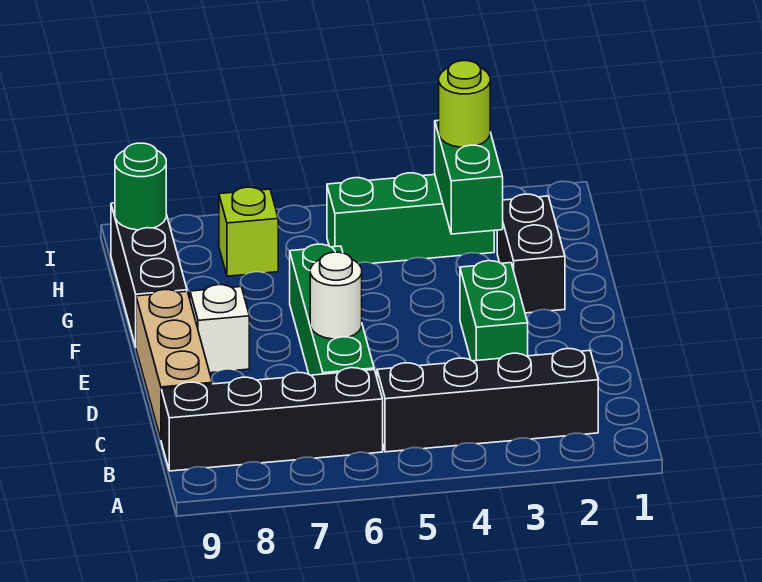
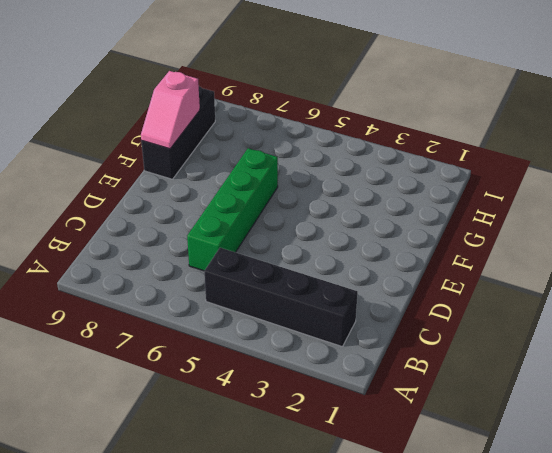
pink 1x2 slope [141,71,200,149] -> none
none -> black 1x4 brick [161,368,383,471]
none -> tan 1x3 brick [136,290,212,439]
none -> green 1x2 brick [460,261,528,361]

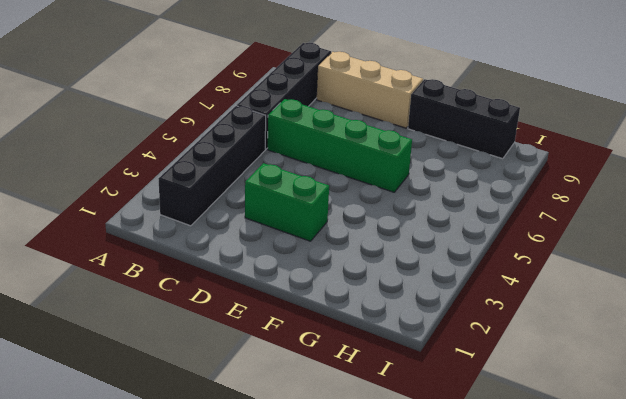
none -> white 1x1 brick [190,285,249,373]
none -> black 1x2 brick [497,194,565,313]
none -> green 1x3 brick [327,173,494,263]

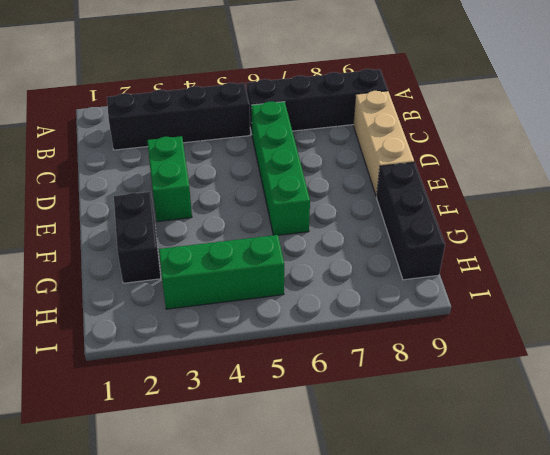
none -> white 1x1 brick [190,285,249,373]
none -> lime 1x1 brick [219,187,278,276]
none -> white 1x1 round brick [310,252,362,339]

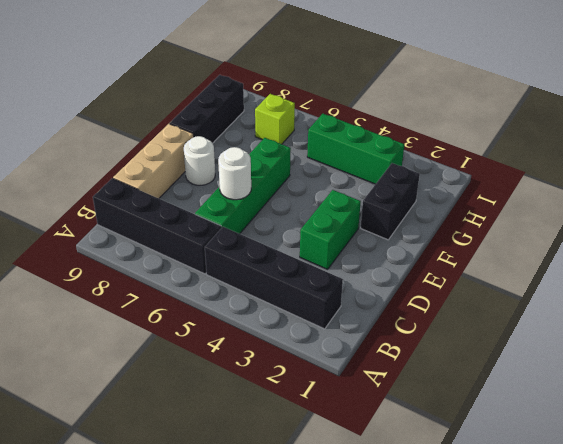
white 1x1 round brick [184,136,215,185] -> white 1x1 brick [190,285,249,373]
none -> green 1x2 brick [435,120,503,234]
none -> green 1x1 round brick [115,143,166,230]
none -> lime 1x1 round brick [439,61,490,147]

